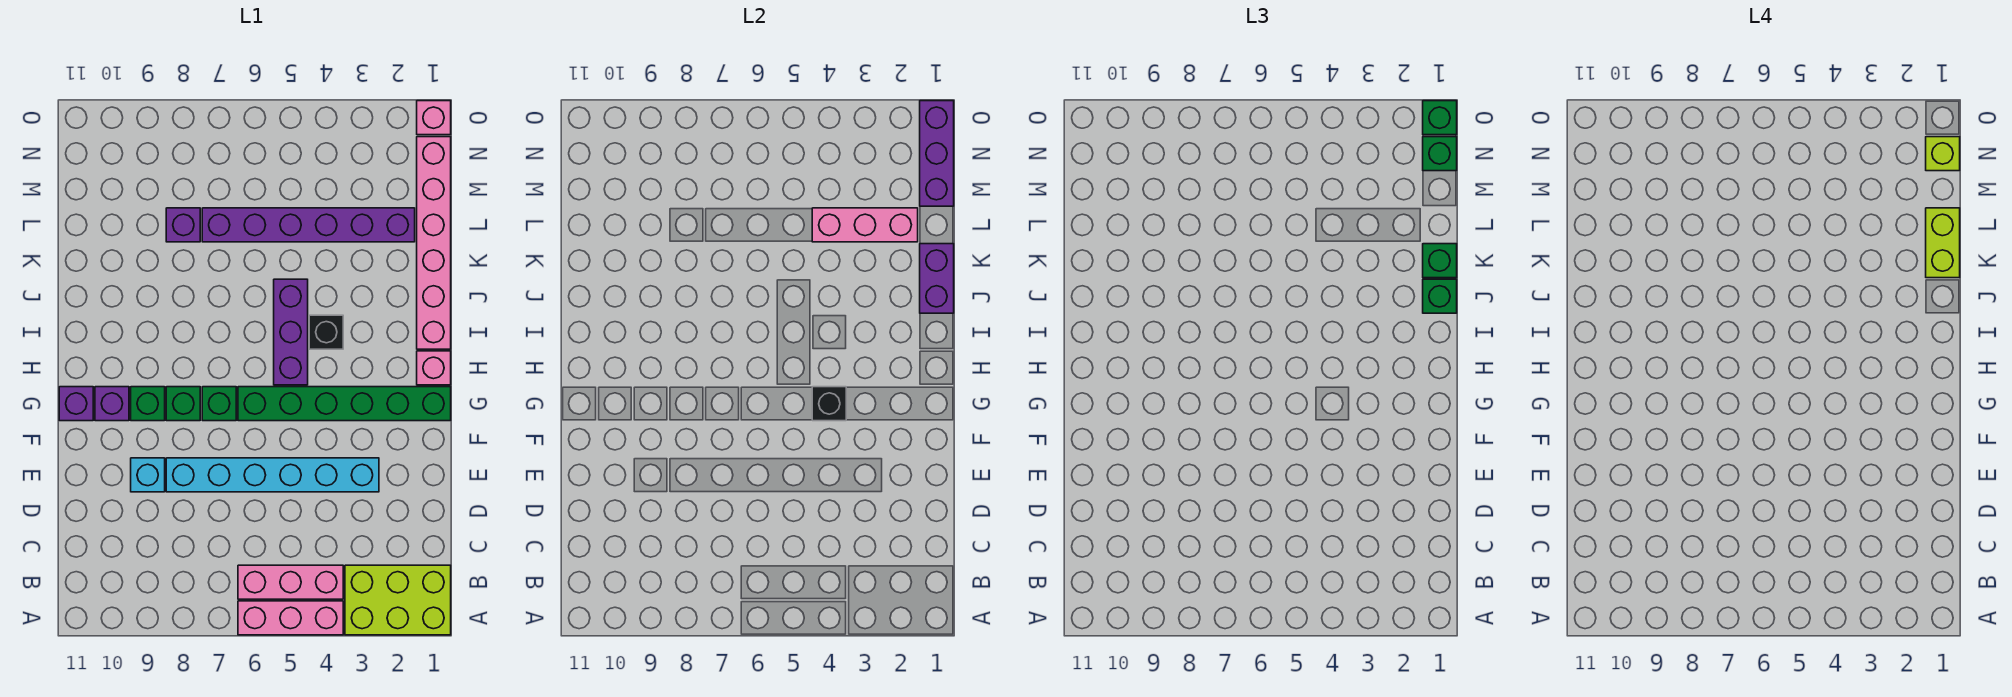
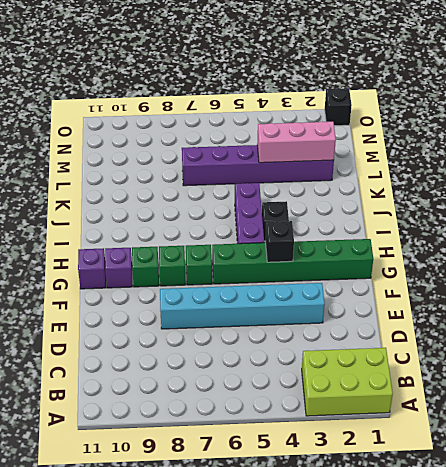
black 1x1 brick [325,88,352,126] -> pink 1x1 brick [417,101,451,135]
none -> pink 1x3 brick [238,601,343,635]
none -> pink 1x3 brick [238,565,343,599]
none -> cyan 1x1 brick [131,458,165,492]

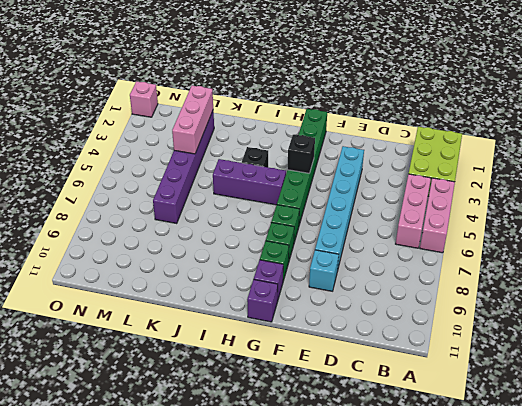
none -> pink 1x1 brick [417,351,451,385]
none -> pink 1x6 brick [417,137,451,349]
none -> purple 1x1 brick [166,208,200,242]

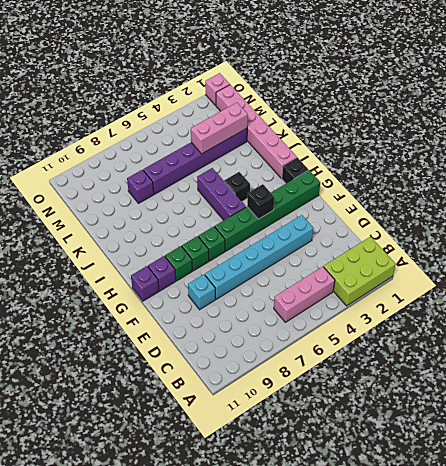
black 1x1 brick [282,157,308,183] -> pink 1x1 brick [417,351,451,385]
none -> pink 1x3 brick [238,601,343,635]
none -> purple 1x2 brick [920,244,954,313]
none -> purple 1x3 brick [920,101,954,206]

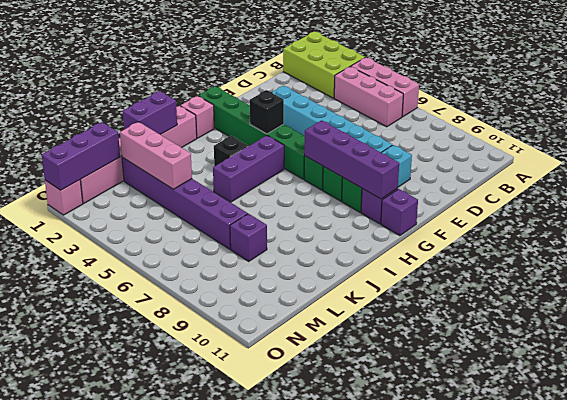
purple 1x4 brick [304,120,399,199] -> none
none -> green 1x1 brick [1423,279,1457,313]
none -> green 1x1 brick [1423,244,1457,278]
none -> green 1x1 brick [1423,137,1457,171]

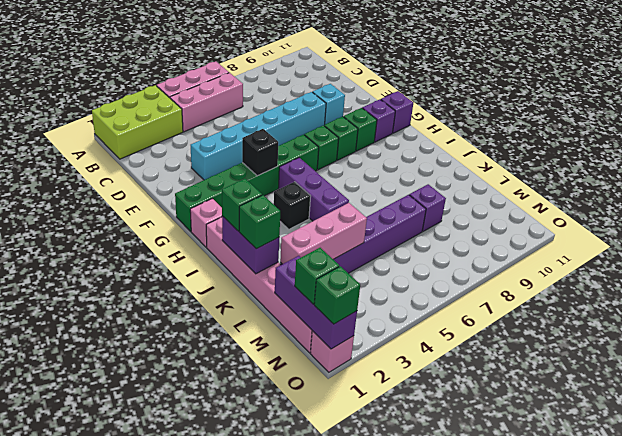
none -> lime 1x2 brick [1926,208,1960,278]
none -> lime 1x1 brick [1926,137,1960,171]

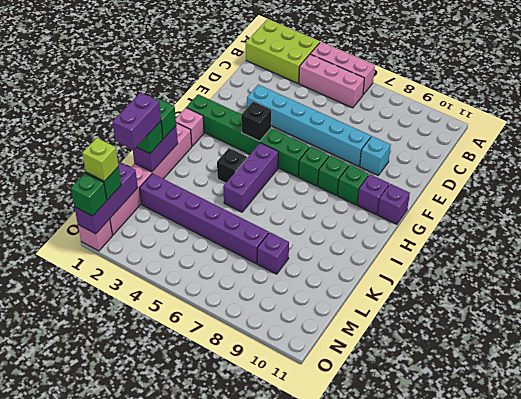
purple 1x2 brick [113,92,161,150] -> lime 1x2 brick [1926,208,1960,278]
none -> pink 1x3 brick [812,208,918,242]

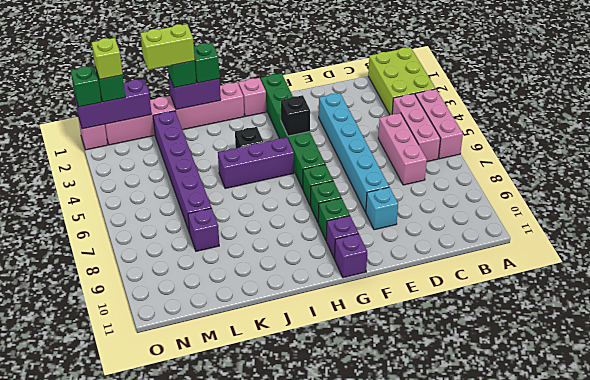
pink 1x3 brick [378,113,427,185] -> pink 1x3 brick moved to [812,208,918,242]

